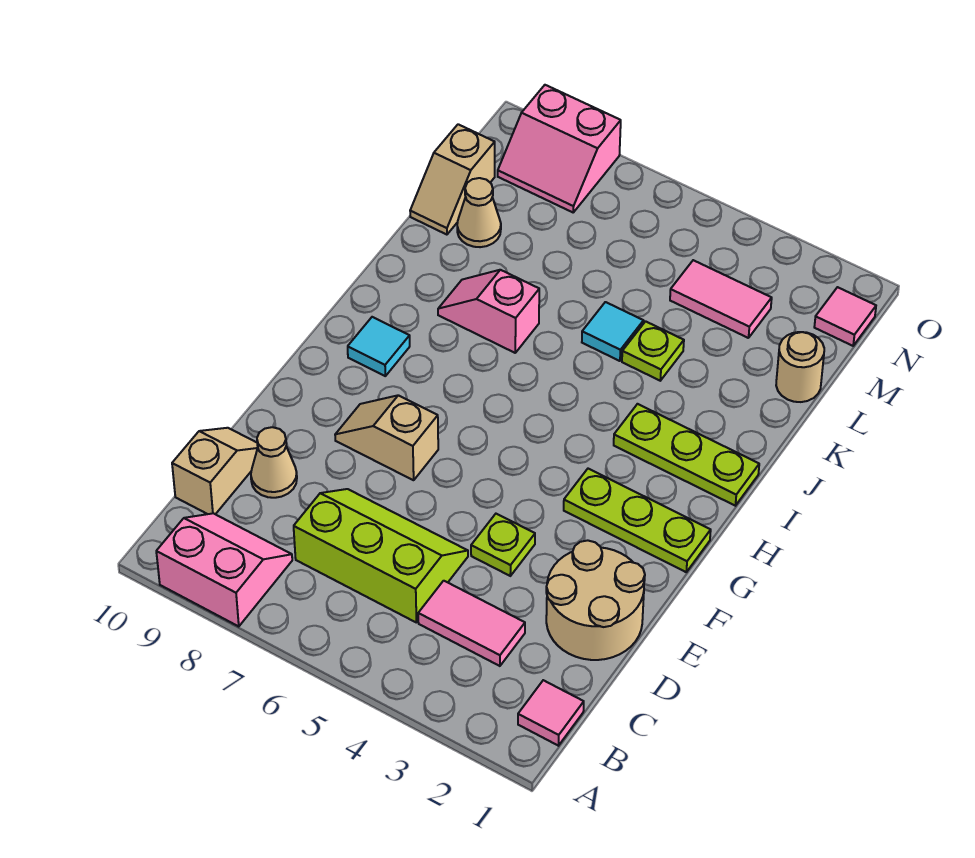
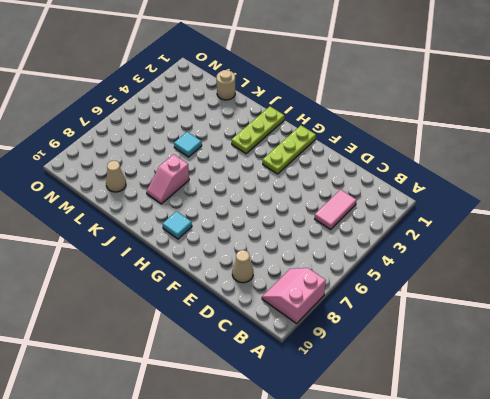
none -> pink 1x1 tile [518,680,584,746]
none -> lime 2x3 slope [294,489,468,623]
none -> tan 1x2 slope [172,428,258,514]

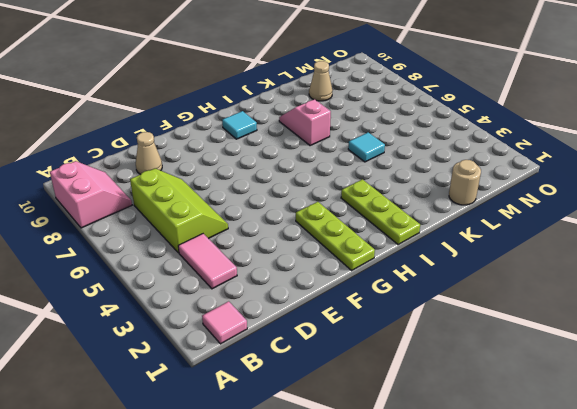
none -> tan 1x2 slope [172,428,258,514]
none -> tan 2x2 round brick [546,540,645,660]
none -> lime 1x1 plate [471,514,535,576]

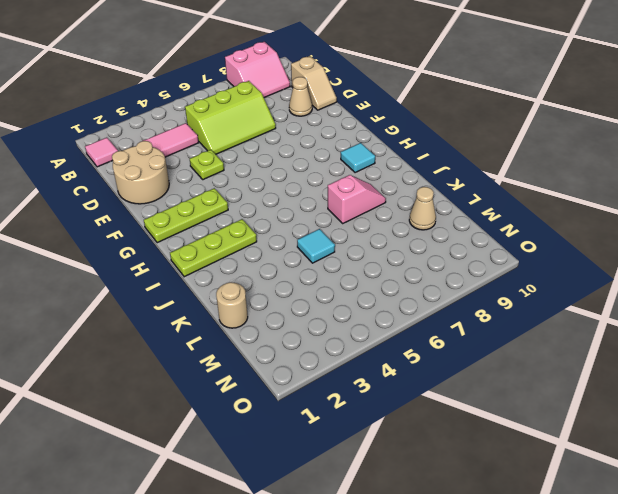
none -> tan 1x2 slope [335,395,438,480]
none -> lime 1x1 plate [622,321,684,381]
none -> tan 1x2 slope [410,124,495,235]

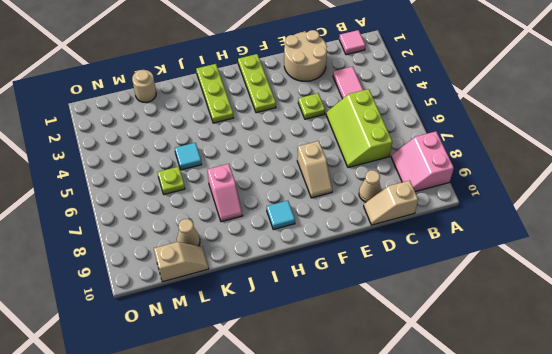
lime 1x1 plate [158,167,185,194] -> lime 1x1 plate moved to [622,321,684,381]
none -> pink 1x2 tile [670,260,772,338]
none -> pink 1x1 tile [814,287,876,346]
none -> pink 2x2 slope [498,85,621,212]

